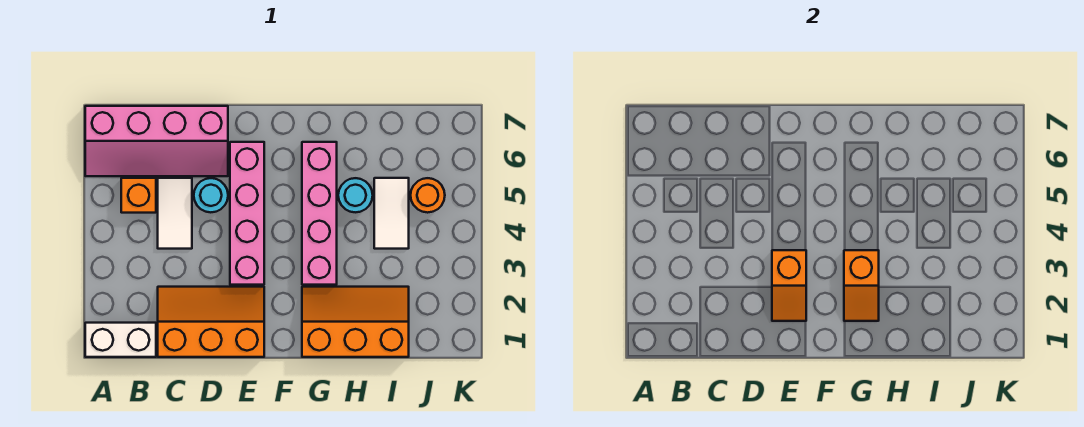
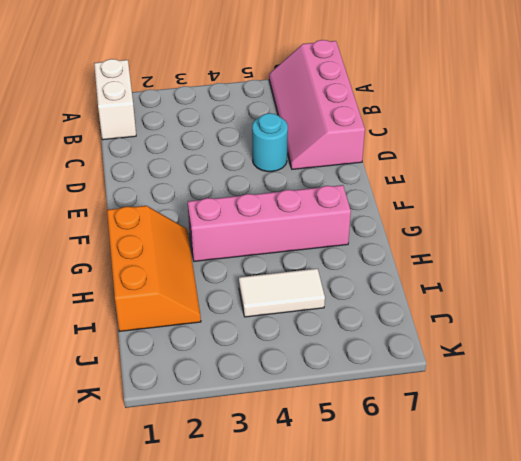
none -> orange 1x1 brick [121,178,156,213]
none -> orange 2x3 slope [158,287,264,357]
none -> white 1x2 tile [158,178,192,249]

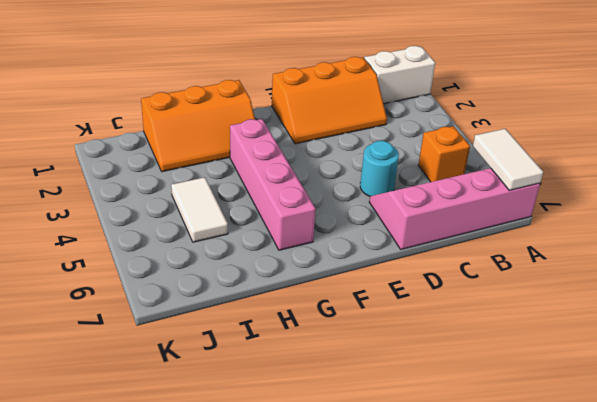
white 1x2 tile [473,129,543,191] -> white 1x2 tile moved to [158,178,192,249]
none -> pink 1x4 brick [230,142,264,285]
none -> cyan 1x1 round brick [338,178,373,212]
none -> orange 1x1 round brick [411,178,445,213]

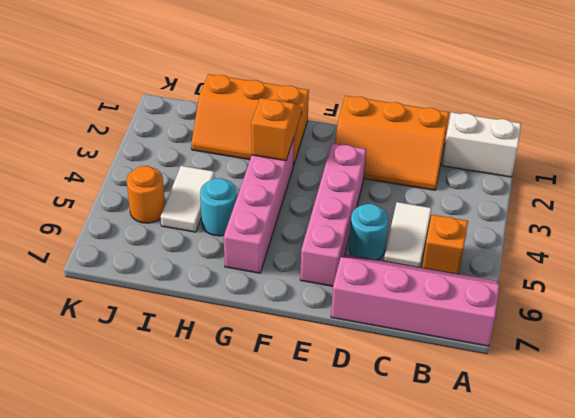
none -> orange 1x2 slope [772,250,806,321]

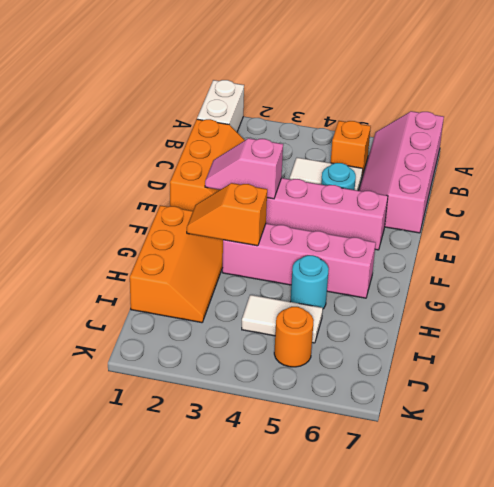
pink 1x2 slope [205,138,283,199] -> orange 1x2 slope [772,250,806,321]

